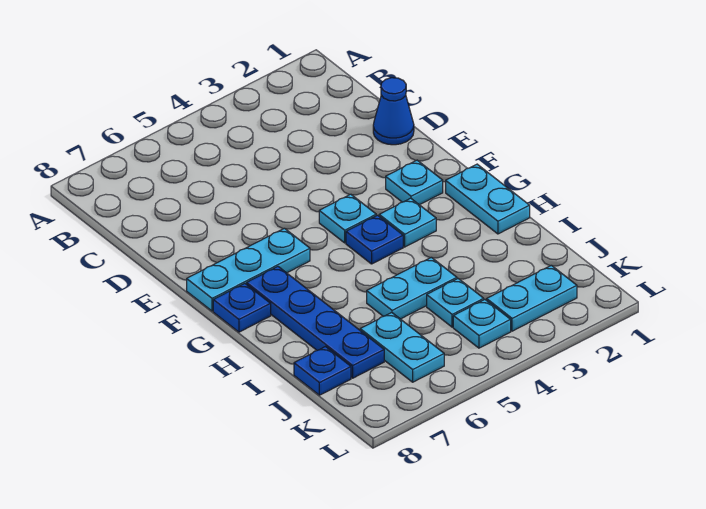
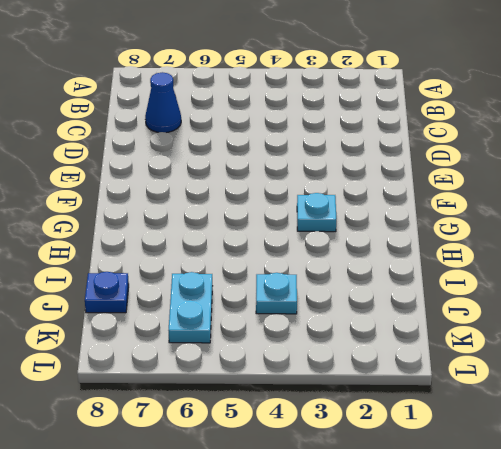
blue 1x1 cone [145,72,181,133] -> blue 1x1 cone moved to [373,78,414,145]
none -> cyan 1x1 plate [386,160,443,205]
none -> cyan 1x1 plate [319,194,376,243]
none -> cyan 1x3 plate [187,228,310,311]

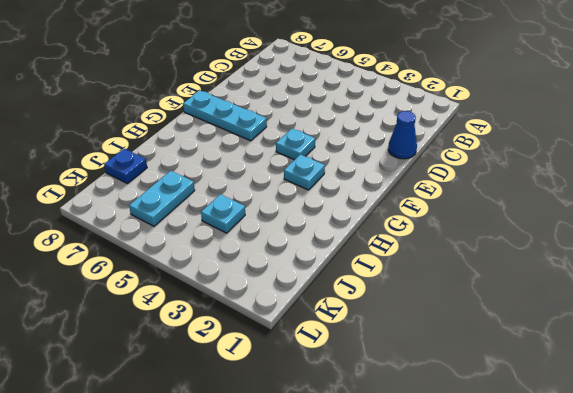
none -> cyan 1x1 plate [386,160,443,205]
none -> cyan 1x2 plate [446,164,530,234]
none -> blue 1x1 plate [346,215,403,264]

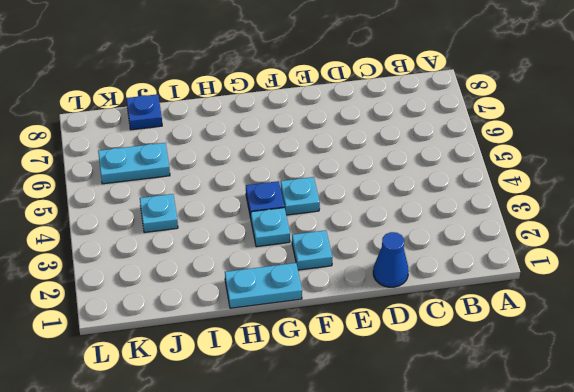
none -> cyan 1x3 plate [187,228,310,311]
none -> blue 1x4 plate [247,267,384,378]
none -> blue 1x1 plate [213,284,271,332]

